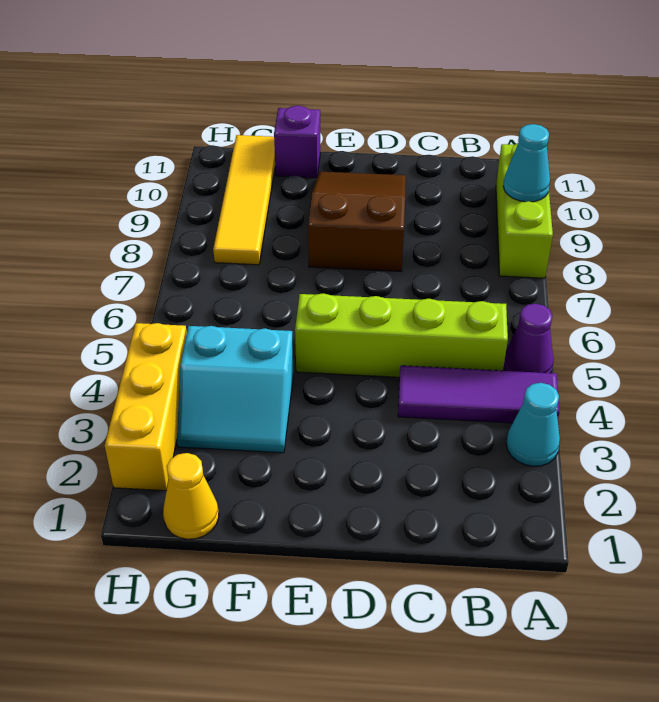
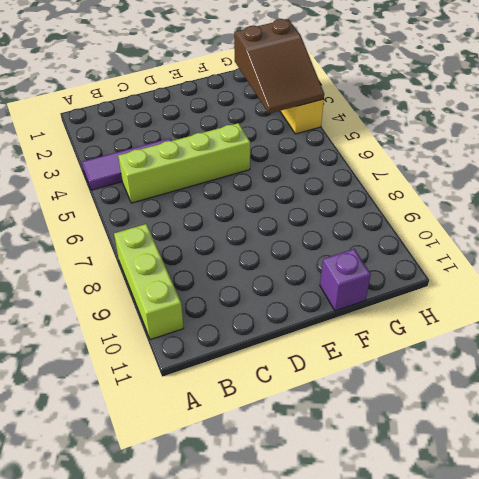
brown 2x3 slope [234,19,324,114] -> brown 2x3 slope moved to [308,172,406,271]
none -> cyan 1x1 cone [506,383,560,466]
none -> purple 1x1 cone [504,304,553,373]
none -> cyan 2x2 slope [177,326,294,453]

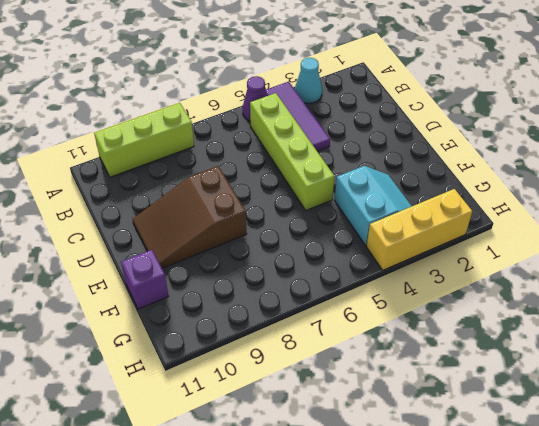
none -> yellow 1x1 cone [163,453,219,539]
none -> yellow 1x4 tile [213,135,275,265]
none -> cyan 1x1 cone [503,124,550,202]

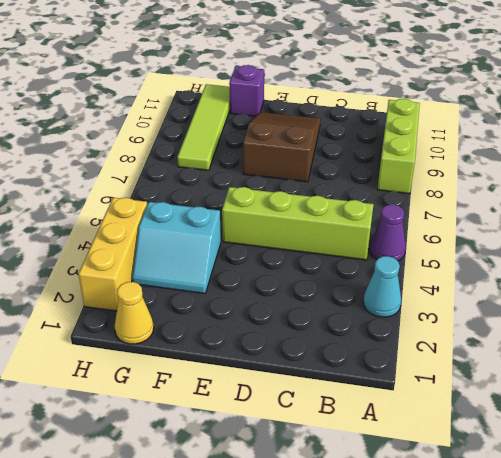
lime 1x4 tile [177,84,230,170] -> yellow 1x4 tile [213,135,275,265]
none -> purple 1x3 tile [398,366,559,423]
none -> cyan 1x1 cone [503,124,550,202]

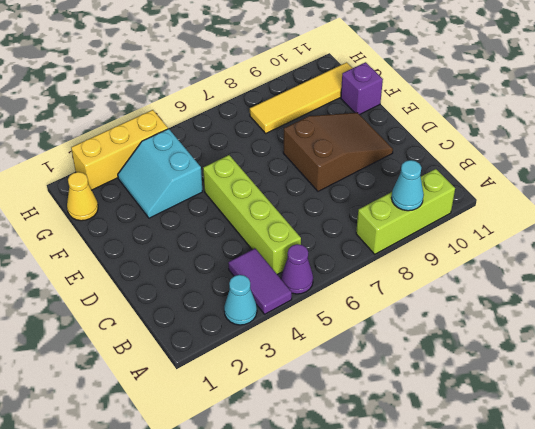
purple 1x2 tile [228,248,292,314] -> purple 1x3 tile [398,366,559,423]

